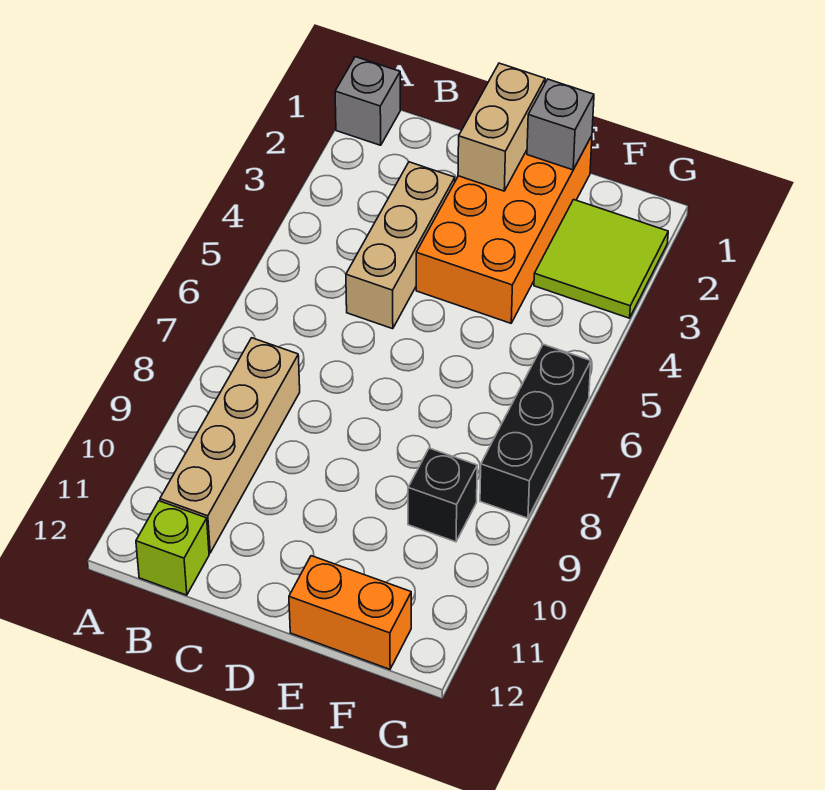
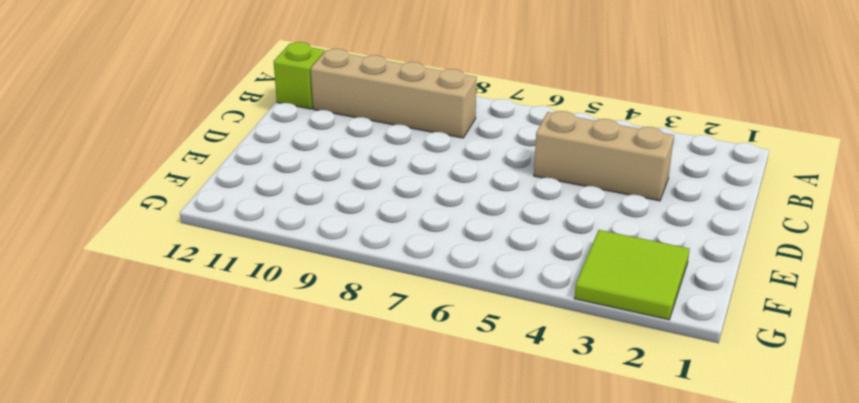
none -> grey 1x1 brick [335,57,400,145]
none -> orange 2x4 brick [416,136,592,323]

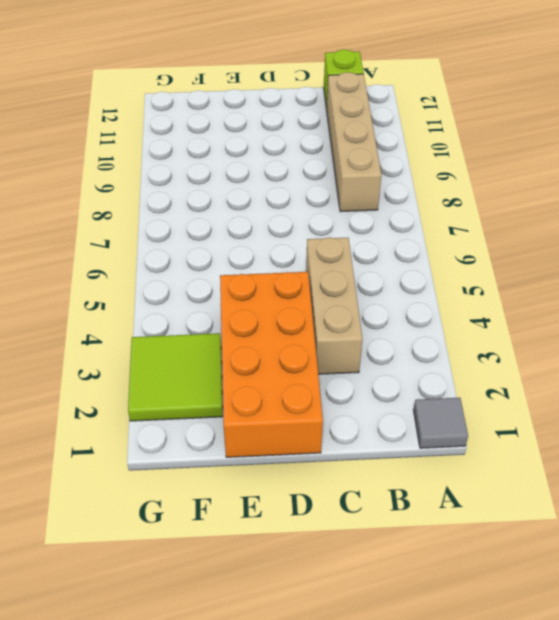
grey 1x1 tile [414,398,468,448] -> grey 1x1 brick [335,57,400,145]
none -> orange 1x2 brick [289,556,411,669]
none -> black 1x1 brick [408,448,477,542]

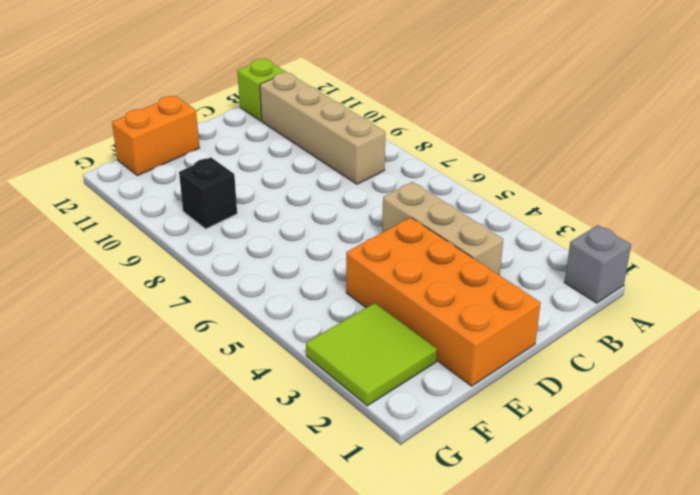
none -> black 1x3 brick [480,344,591,518]
none -> tan 1x2 brick [458,63,545,191]

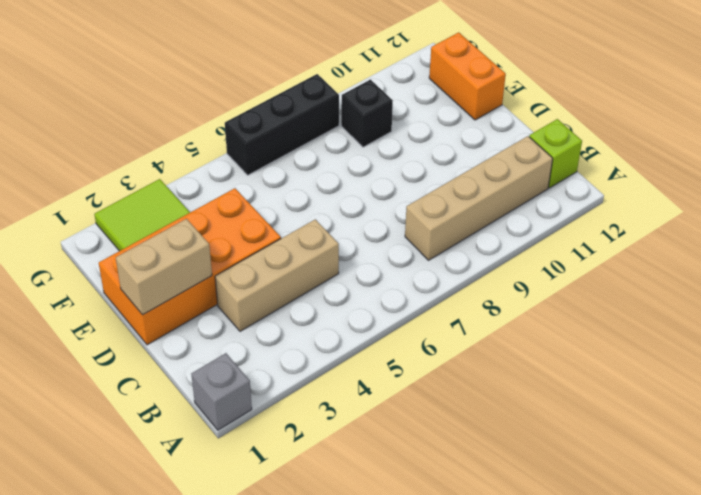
none -> grey 1x1 brick [527,79,594,170]

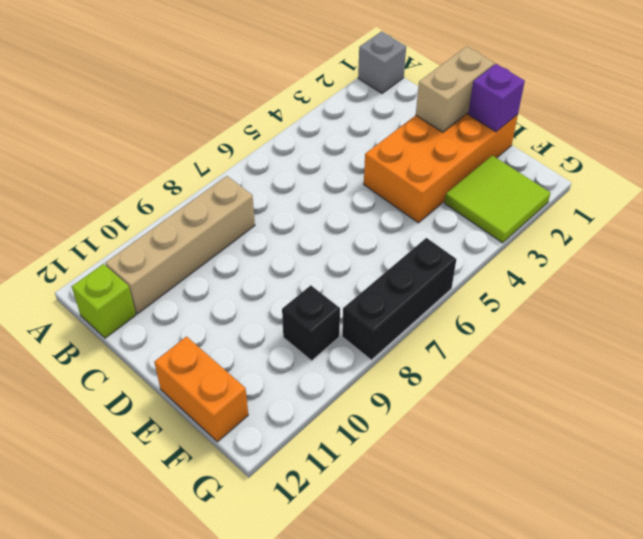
purple 1x1 brick [468,64,525,132] -> grey 1x1 brick [527,79,594,170]
none -> tan 1x3 brick [346,162,455,329]

